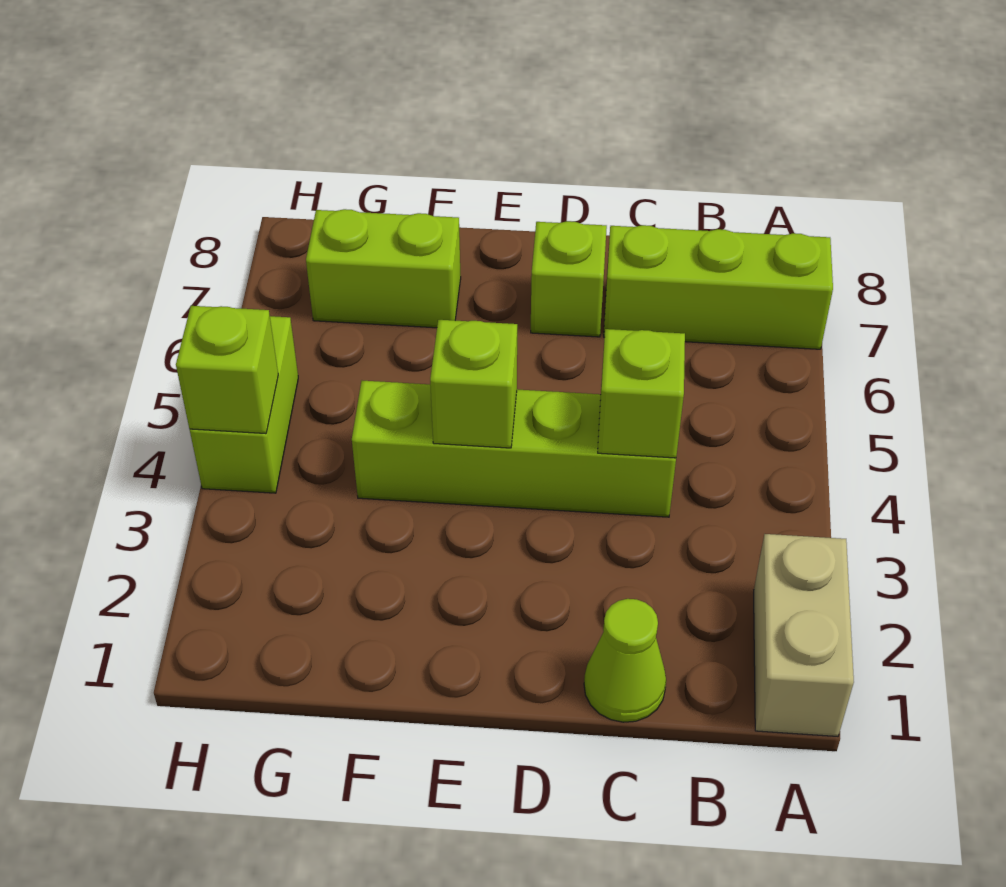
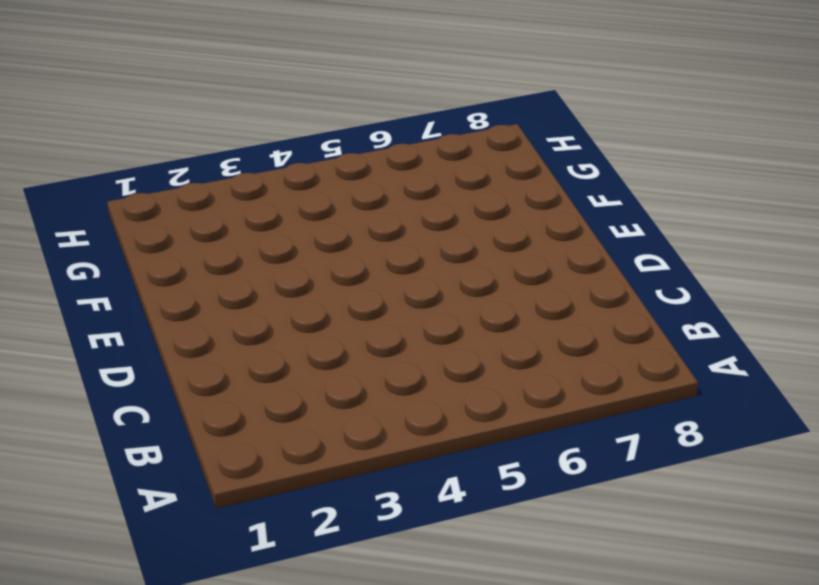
none -> tan 1x2 brick [754,534,854,736]
none -> lime 1x3 brick [604,225,833,349]

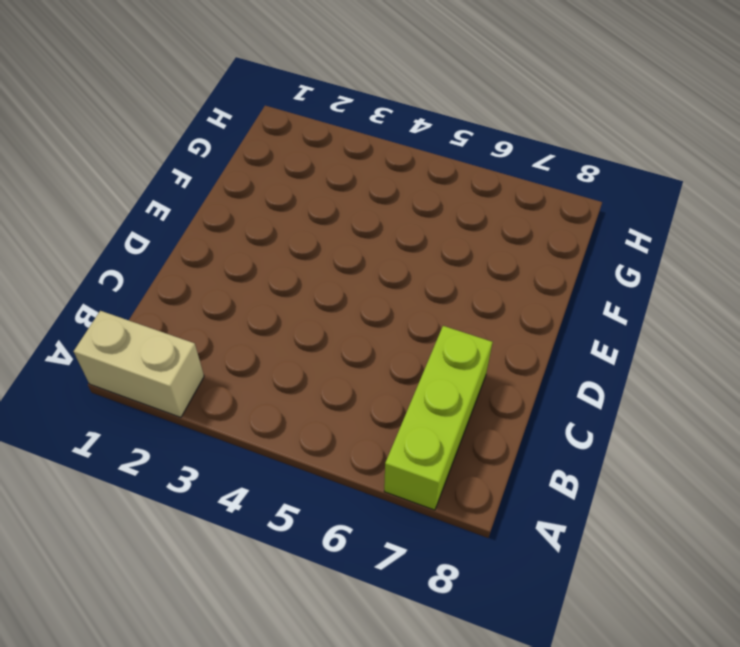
none -> lime 1x1 cone [584,599,666,722]
none -> lime 1x4 brick [352,381,676,517]

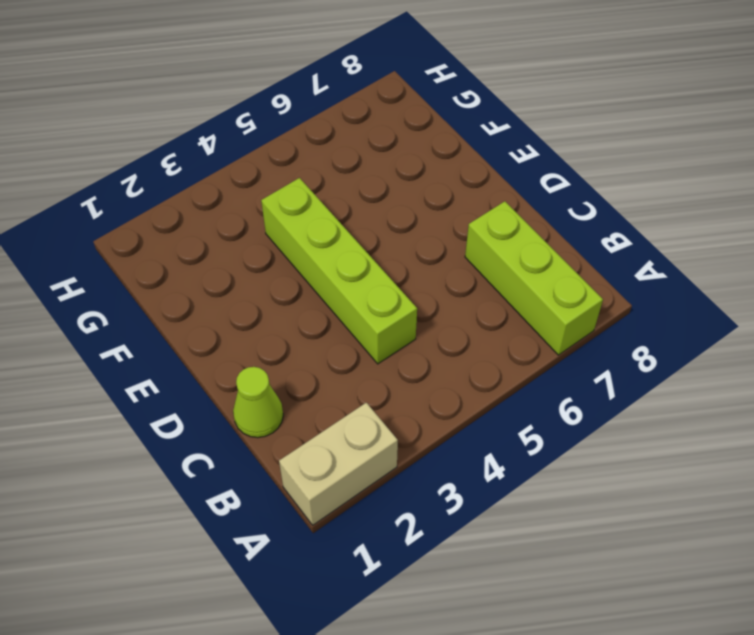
none -> lime 1x1 brick [531,221,607,337]
none -> lime 1x2 brick [306,209,461,328]

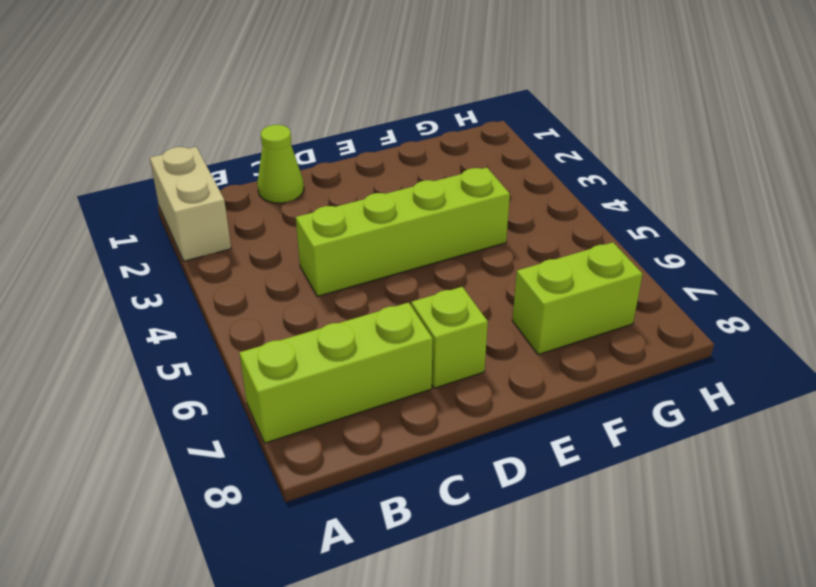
none -> lime 1x2 brick [190,316,298,493]
none -> lime 1x1 brick [598,329,685,458]

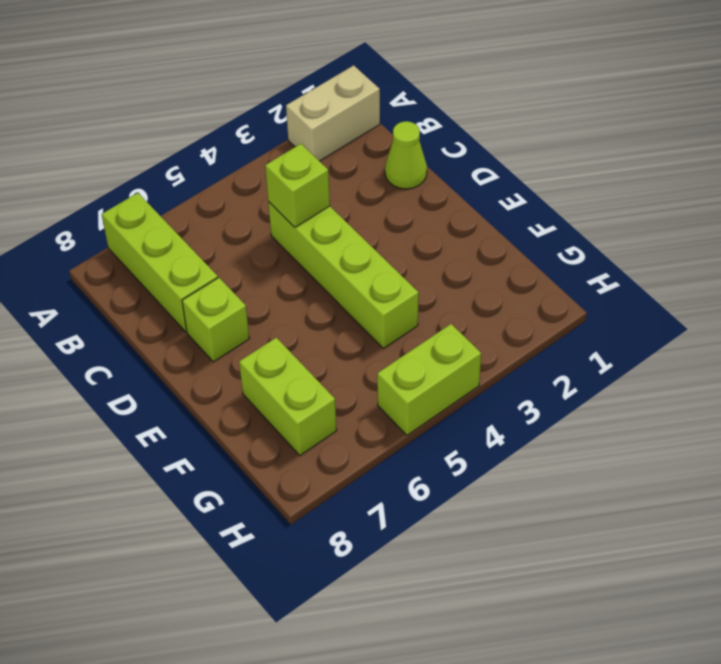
none -> lime 1x1 brick [430,320,517,448]
none -> lime 1x1 brick [176,306,278,434]

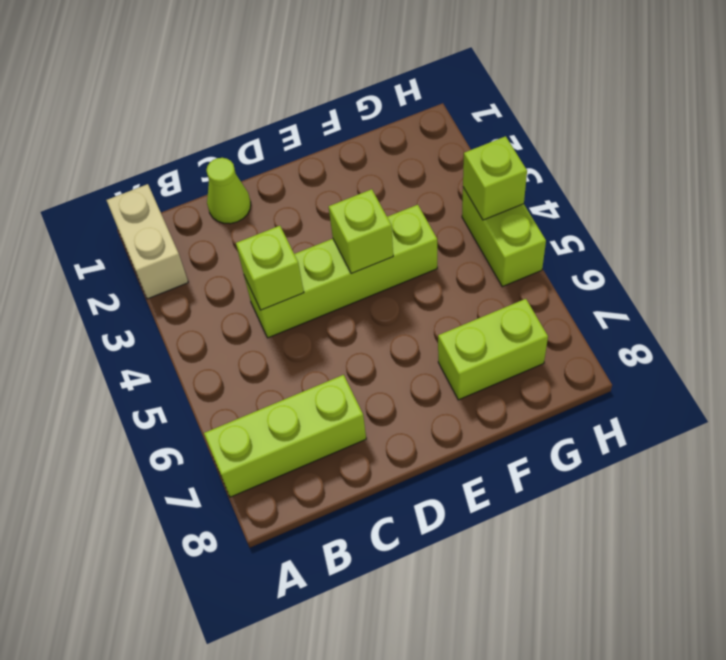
none -> lime 1x1 brick [531,221,607,337]

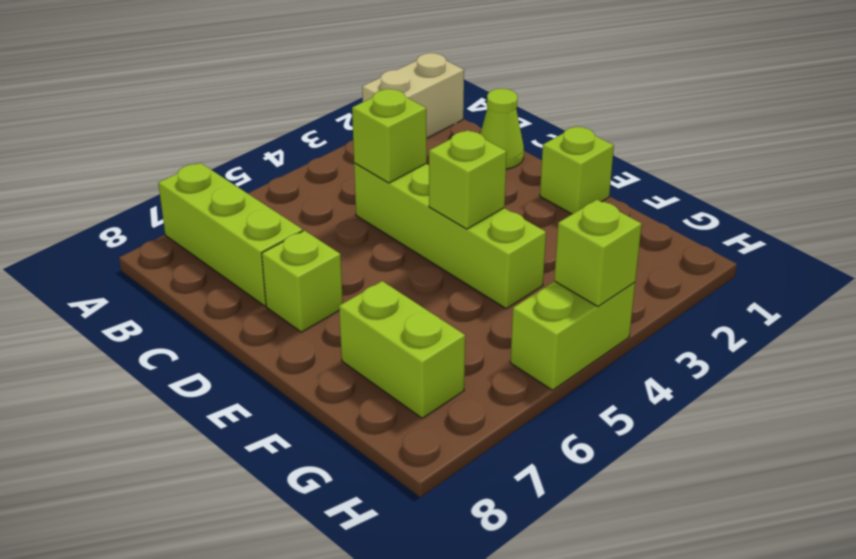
lime 1x1 brick [540,126,614,214] -> none

